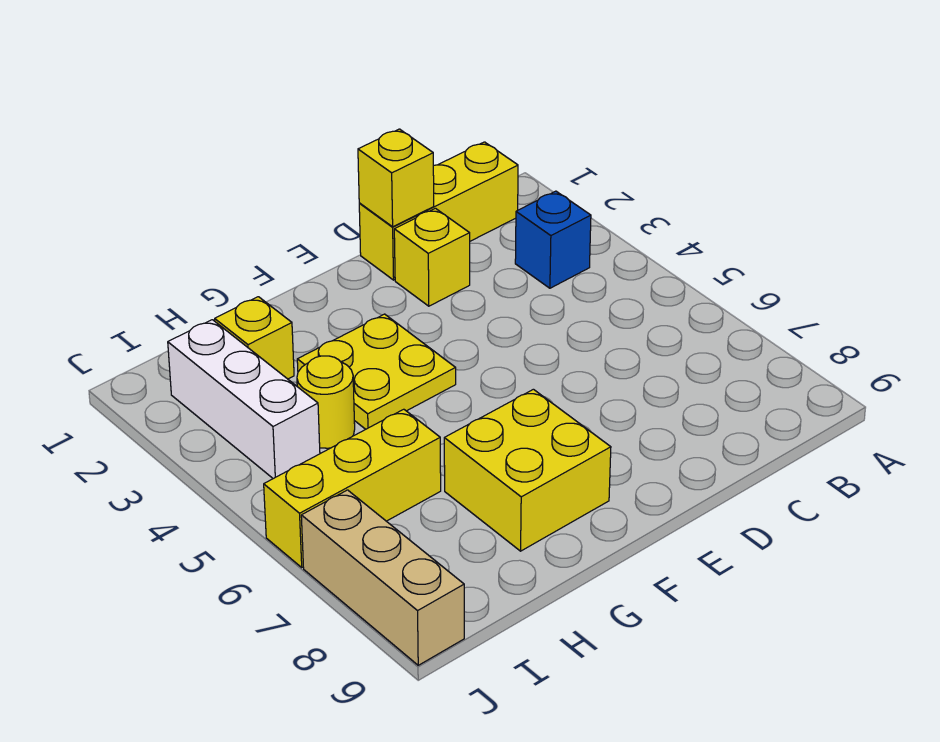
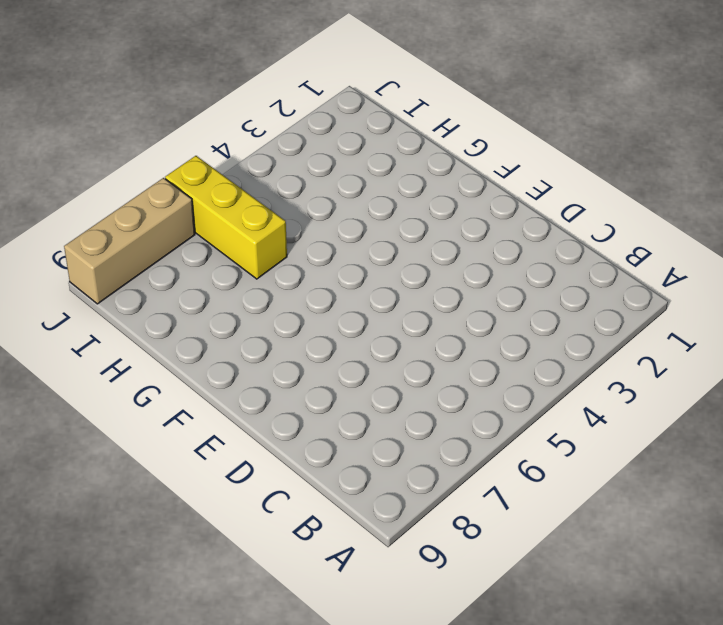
none -> yellow 1x3 brick [359,142,518,280]
none -> blue 1x1 brick [515,191,591,288]

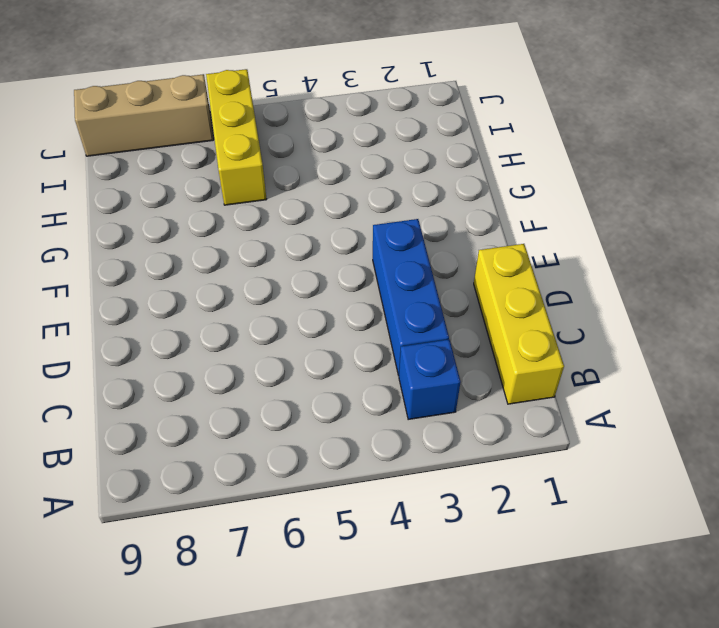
blue 1x3 brick [373,219,449,376] -> none
none -> yellow 1x1 brick [394,208,470,306]
none -> yellow 2x2 plate [297,314,456,429]

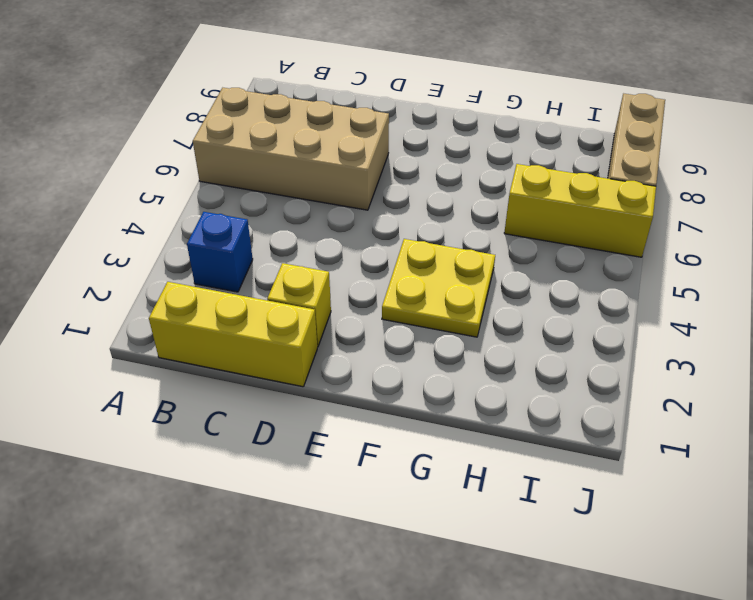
tan 2x4 brick [193,88,389,210] -> none
none -> yellow 2x2 brick [444,389,611,551]
none -> yellow 1x1 brick [215,297,294,379]

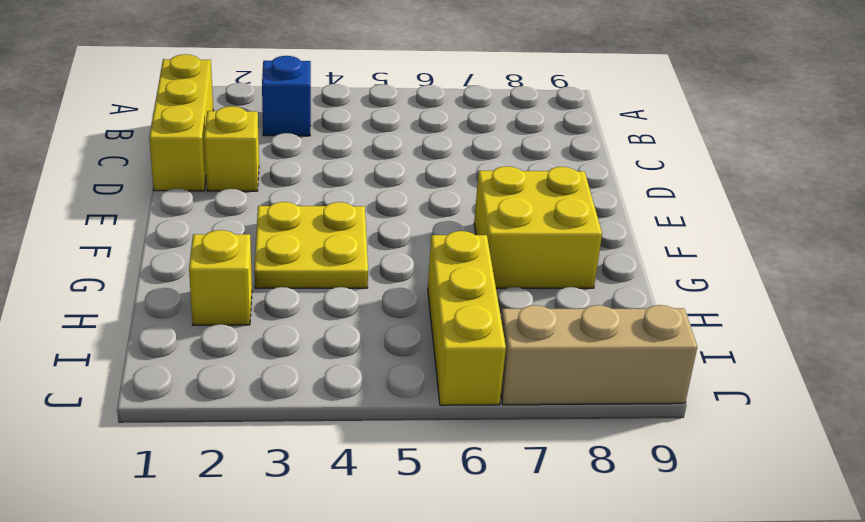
none -> yellow 1x1 round brick [297,356,355,448]
none -> white 1x3 brick [168,320,320,479]

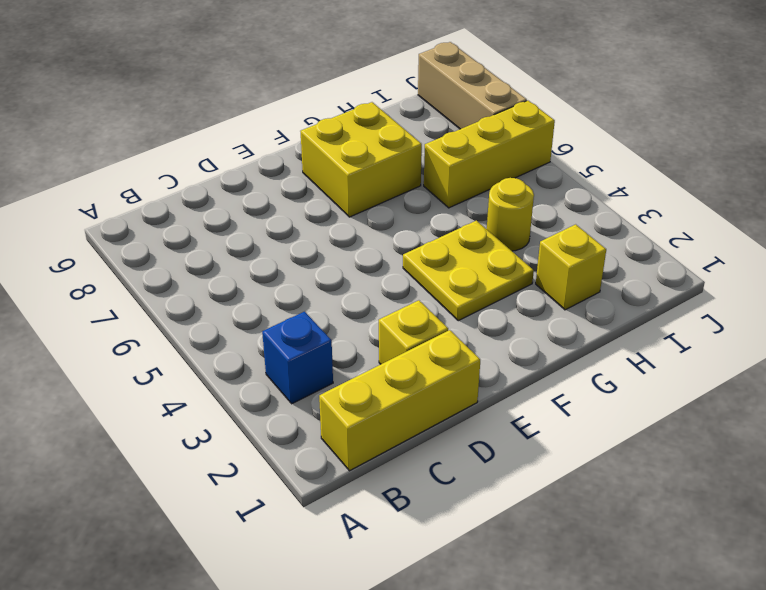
none -> white 1x3 brick [168,320,320,479]
none -> yellow 1x1 brick [358,129,434,227]

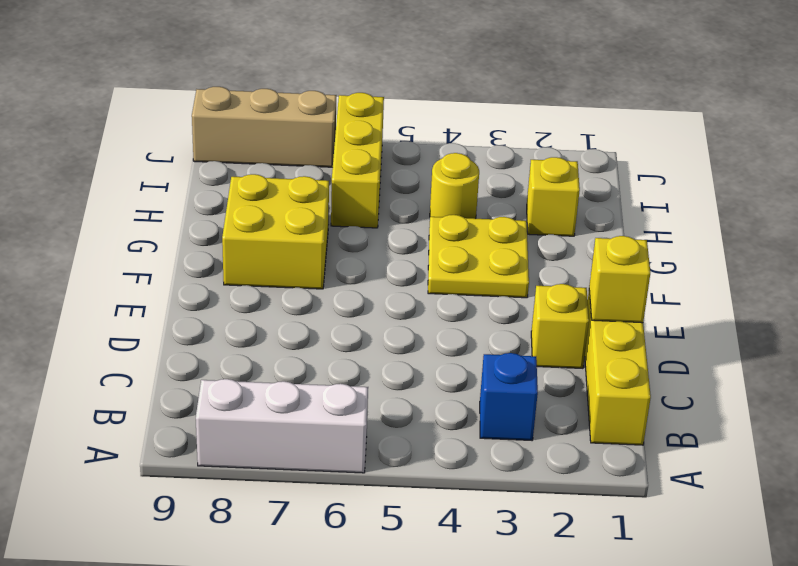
white 1x3 brick [196,379,368,473] -> white 1x3 brick moved to [168,320,320,479]

